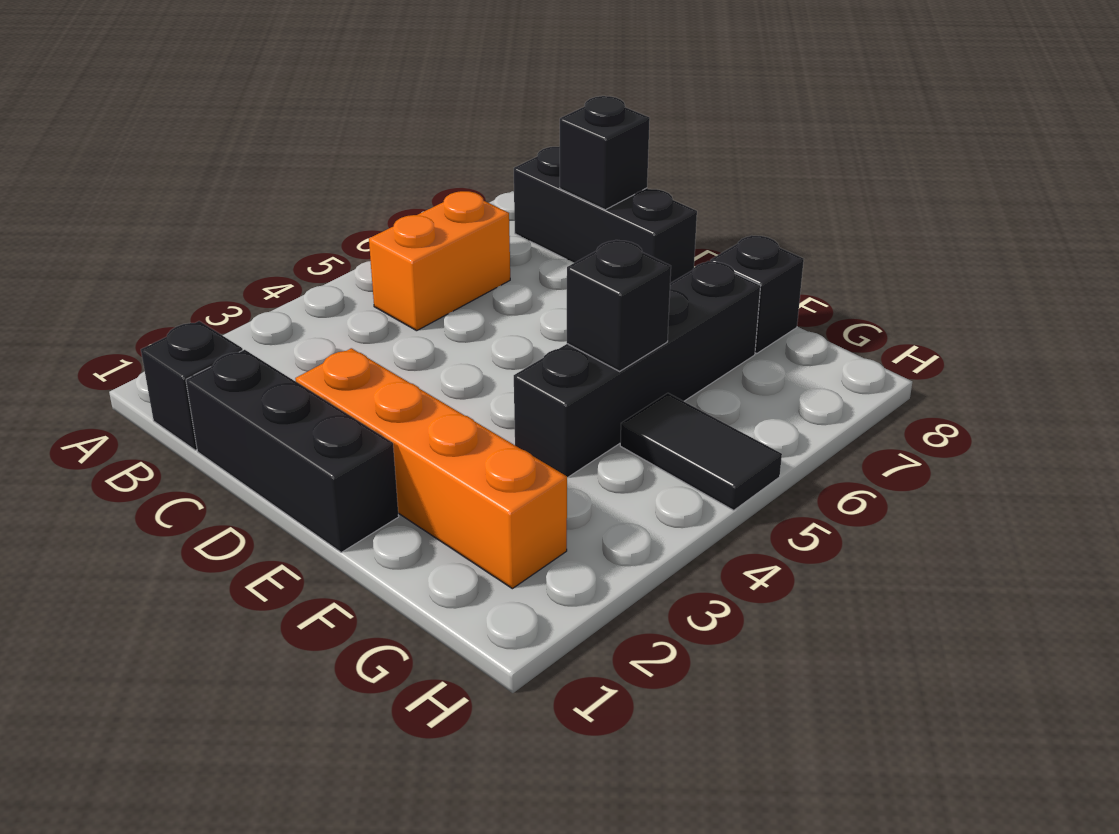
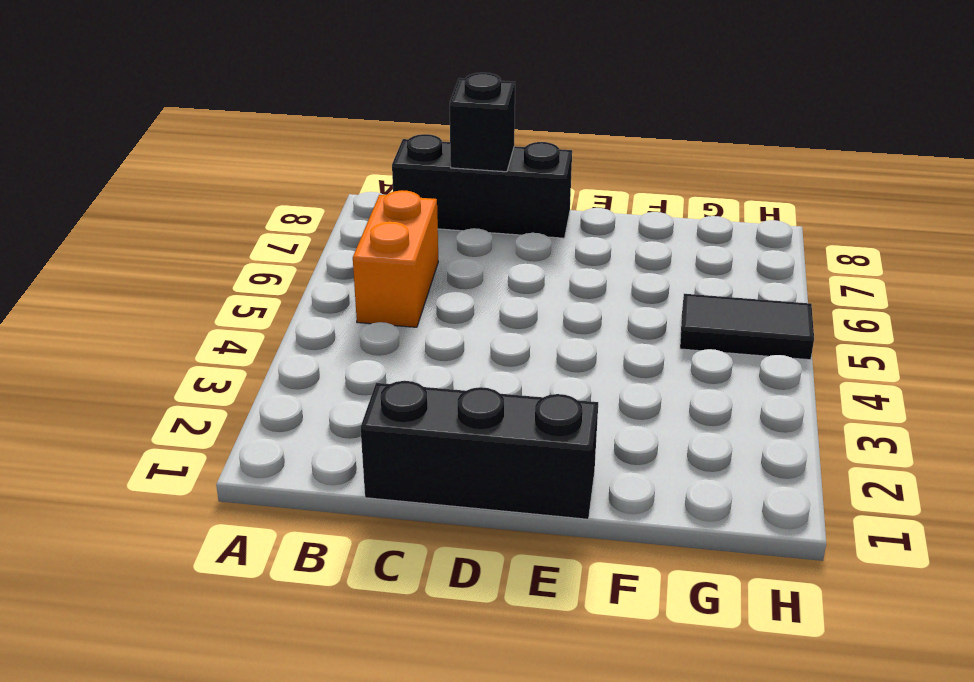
none -> black 1x1 brick [141,321,243,450]
none -> orange 1x4 brick [295,348,567,589]

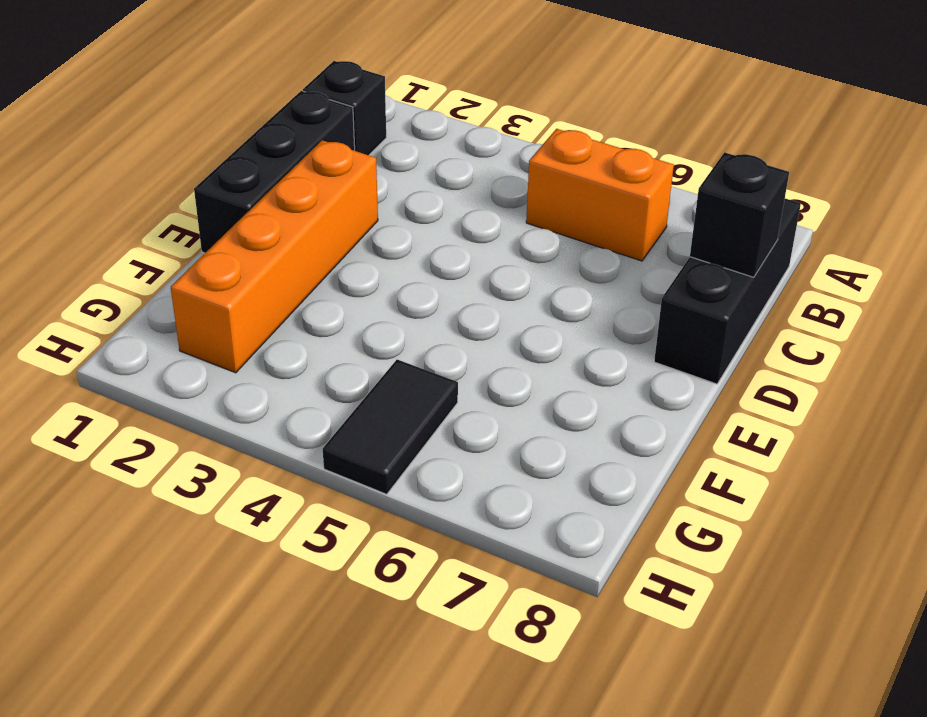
none -> black 1x4 brick [514,261,761,478]
none -> black 1x1 brick [710,235,804,354]

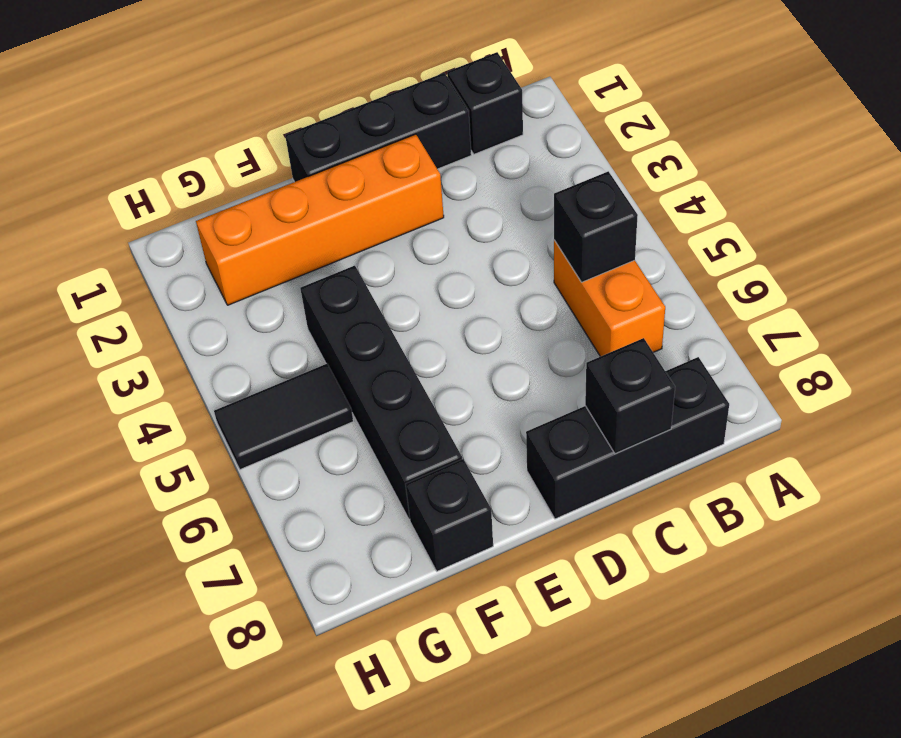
black 1x1 brick [554,171,638,282] -> black 1x1 brick moved to [567,240,671,371]

